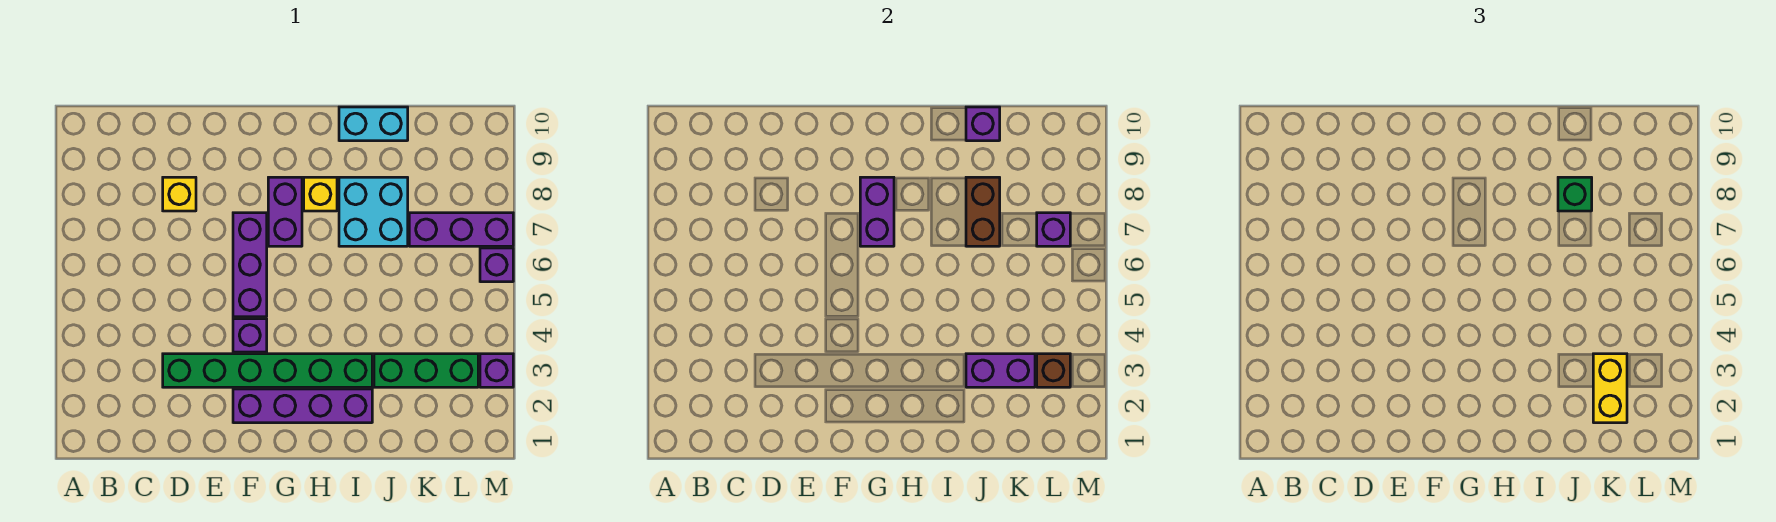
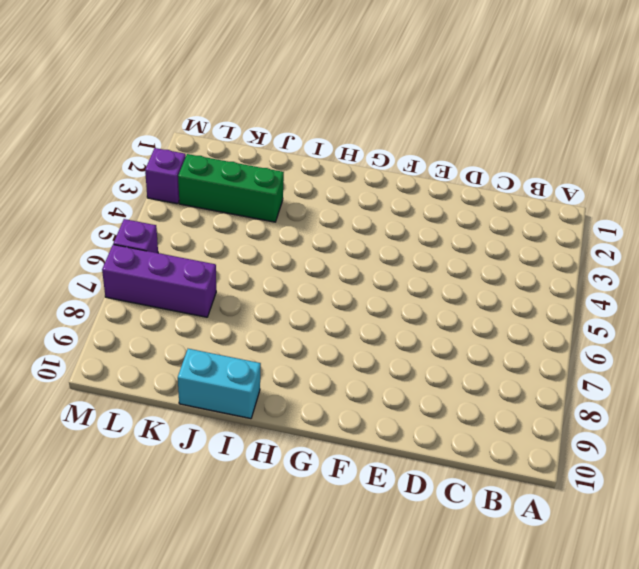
none -> green 1x6 brick [163,354,372,387]
none -> yellow 1x1 brick [163,177,196,211]
none -> purple 1x4 brick [233,389,372,423]

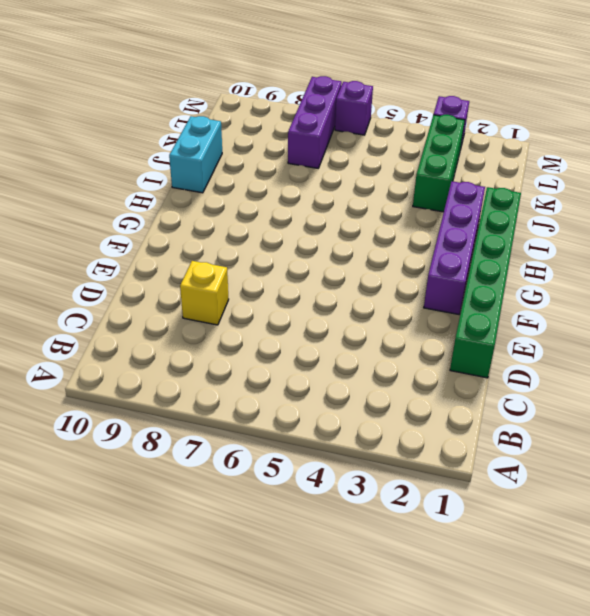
green 1x6 brick [450,187,521,378] -> green 1x6 brick moved to [163,354,372,387]
none -> purple 1x1 brick [233,319,267,352]
none -> purple 1x3 brick [233,213,267,317]
none -> purple 1x2 brick [268,177,302,246]

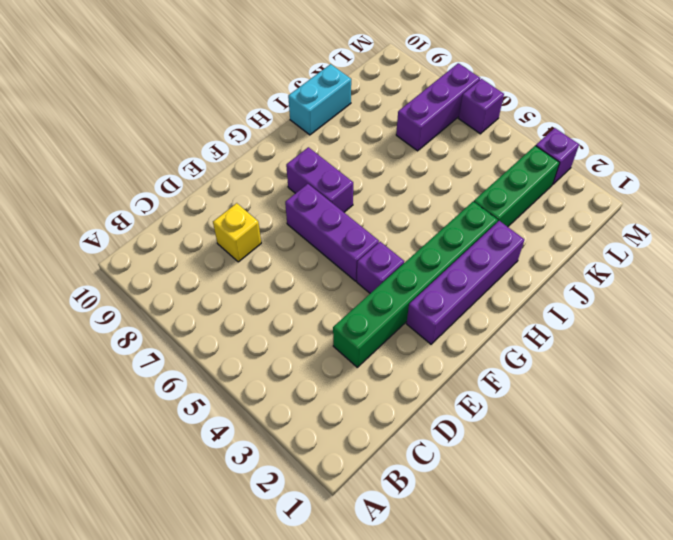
none -> yellow 1x1 brick [304,177,337,211]
none -> cyan 2x2 brick [339,177,408,246]
none -> purple 1x2 brick [860,177,894,246]

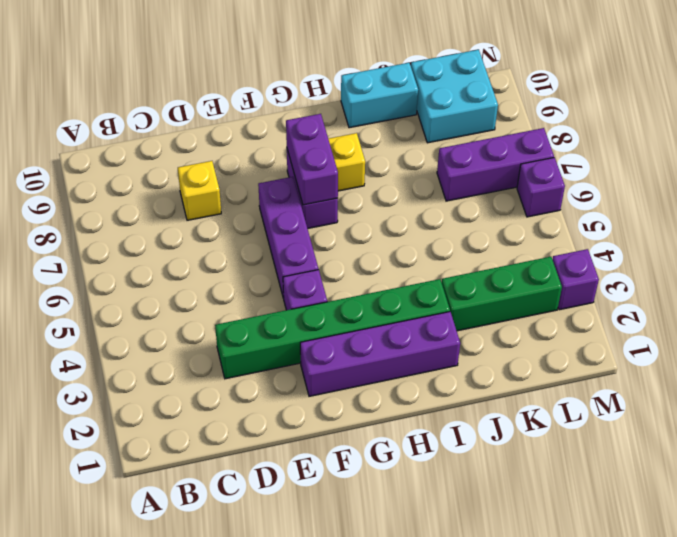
cyan 2x2 brick [411,50,498,143] -> cyan 2x2 brick moved to [339,177,408,246]
none -> purple 1x2 brick [966,354,1035,387]
none -> brown 1x2 brick [966,177,1000,246]
none -> purple 1x1 brick [966,107,1000,141]

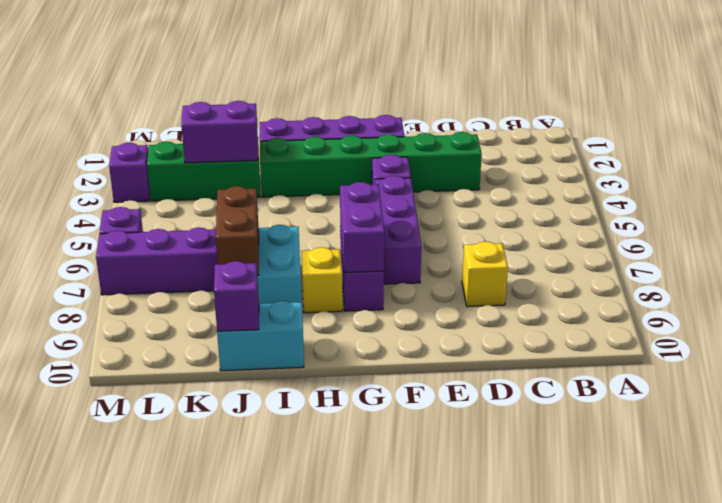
none -> brown 1x1 brick [1037,354,1070,387]
none -> purple 1x1 brick [1037,213,1070,246]
none -> green 1x1 brick [1558,177,1592,211]

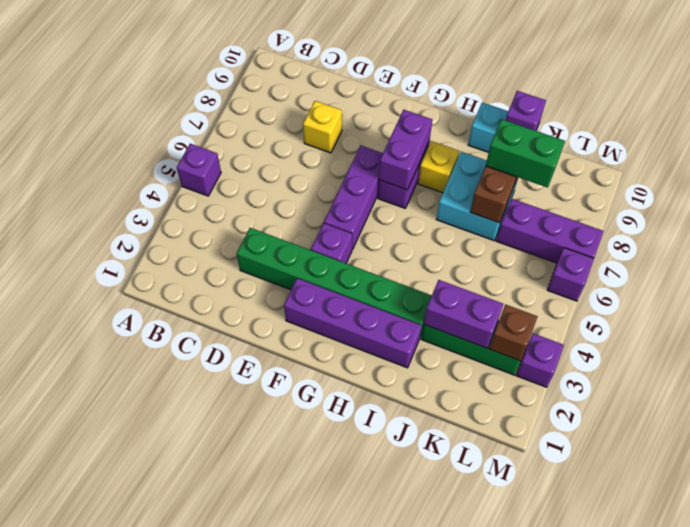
purple 1x1 brick [177,144,221,196] -> purple 1x1 brick moved to [1037,213,1070,246]
green 1x2 brick [486,119,565,188] -> green 1x1 brick [1558,177,1592,211]
none -> yellow 1x2 brick [1593,354,1627,423]

